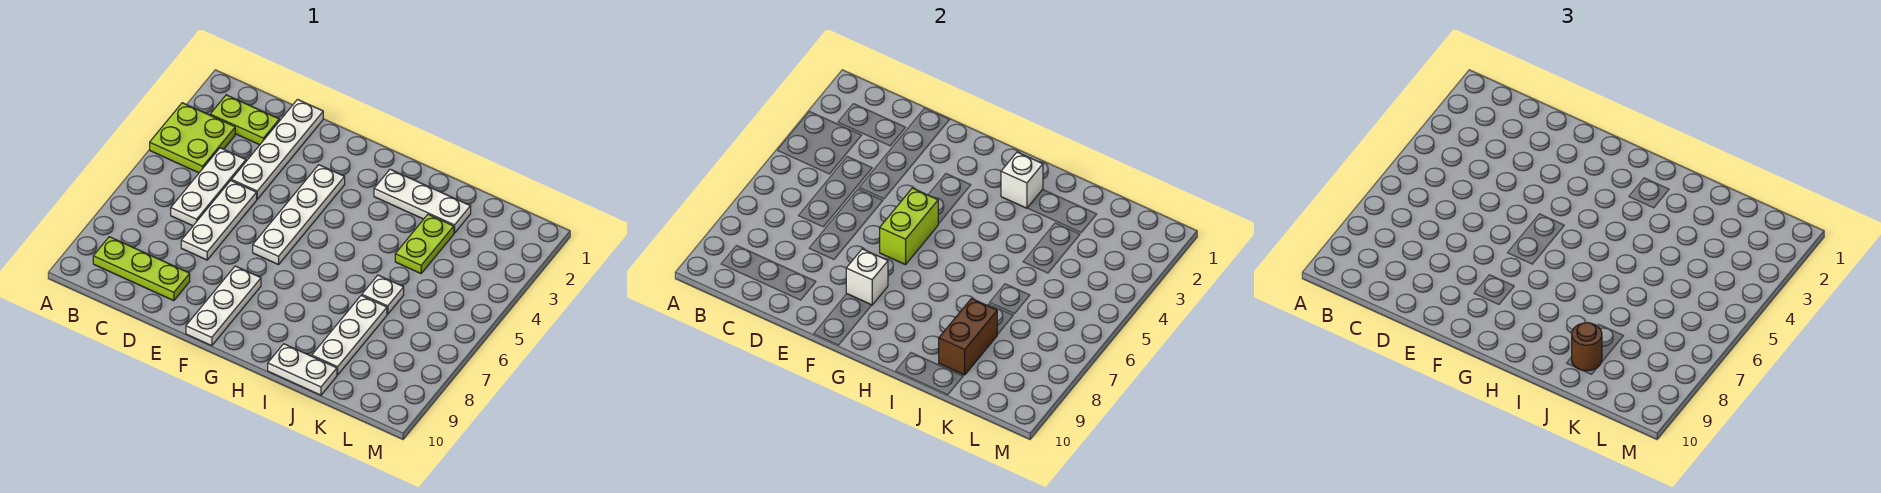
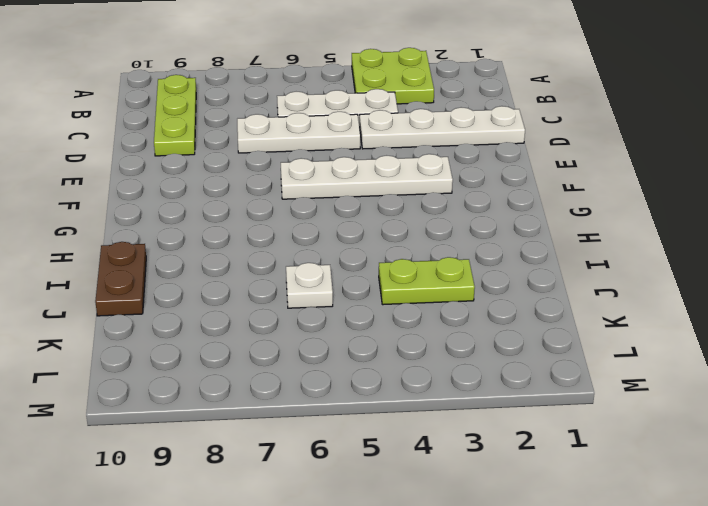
brown 1x2 plate [95,242,146,316] -> white 1x2 plate [268,344,337,395]
none -> lime 1x2 plate [210,95,279,145]
none -> white 1x3 plate [186,266,261,346]
none -> white 1x3 plate [374,169,471,233]

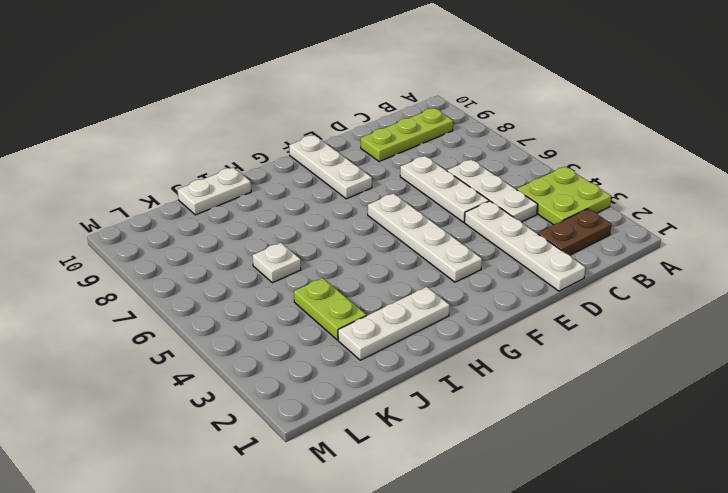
brown 1x2 plate [538,209,611,255] -> lime 1x2 plate [210,95,279,145]
none -> white 1x3 plate [312,295,387,375]
none -> lime 1x2 brick [880,188,938,265]
none -> white 1x1 brick [846,249,888,305]

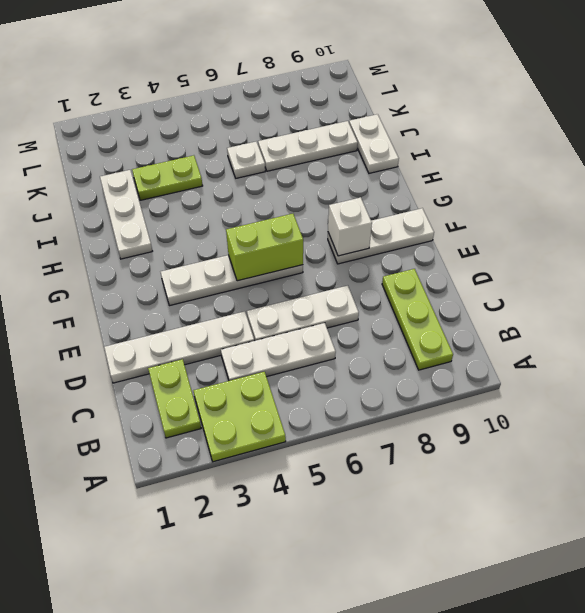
none -> white 1x1 brick [1001,152,1043,208]
none -> brown 1x2 brick [939,299,997,375]
none -> brown 1x1 round brick [1572,323,1602,371]

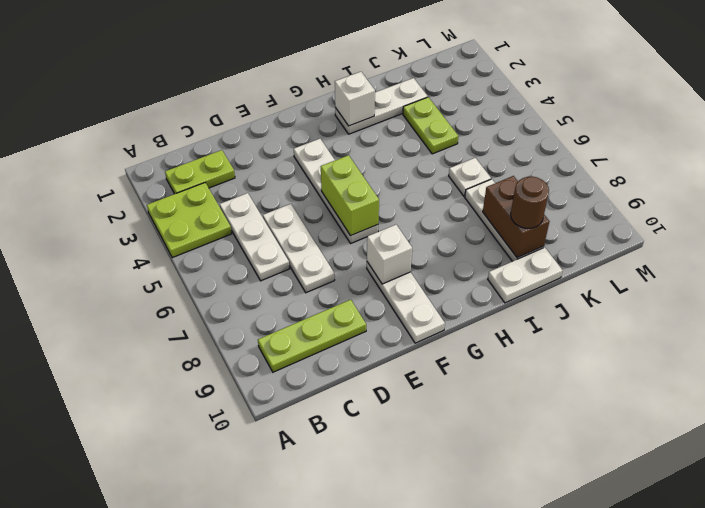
none -> white 1x4 plate [231,99,323,199]

